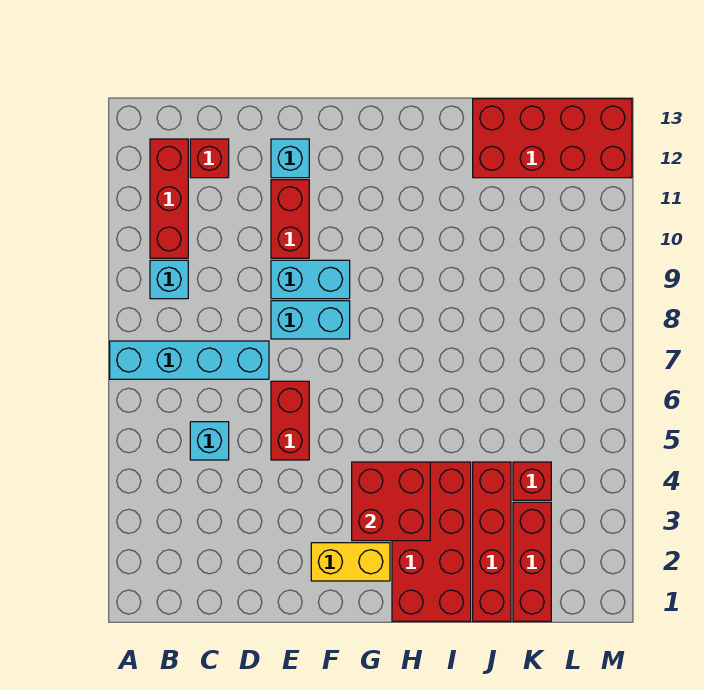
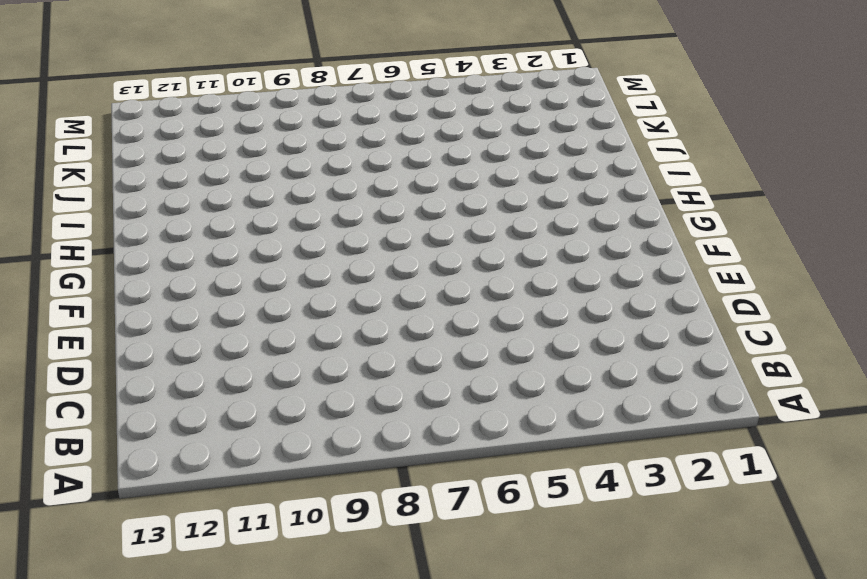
none -> cyan 1x4 brick [110,341,269,379]
none -> cyan 1x1 brick [150,260,188,299]
none -> red 1x3 brick [150,139,188,258]

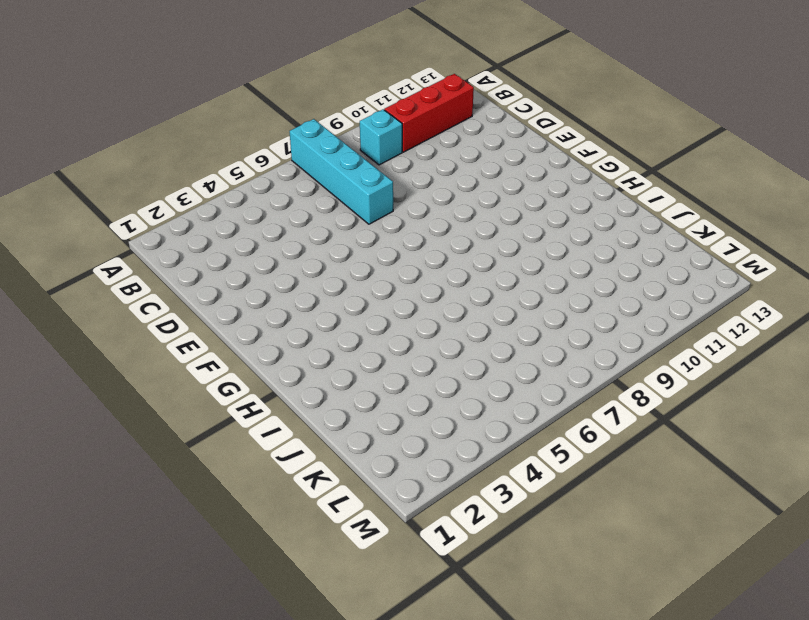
none -> cyan 1x1 brick [190,422,229,460]
none -> red 1x1 brick [190,139,229,178]
none -> red 1x2 brick [271,381,309,460]

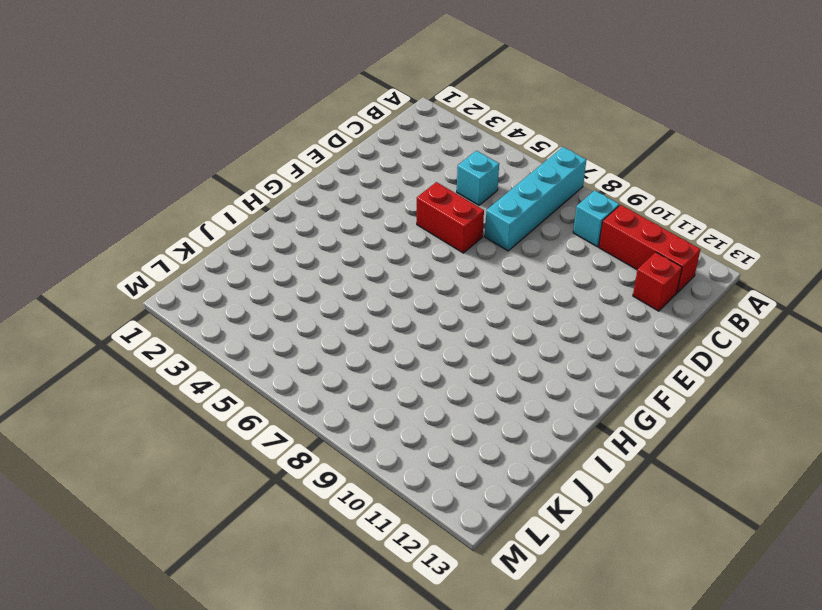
none -> cyan 1x2 brick [271,301,350,339]
none -> cyan 1x2 brick [271,260,350,299]
none -> red 1x2 brick [271,180,309,258]

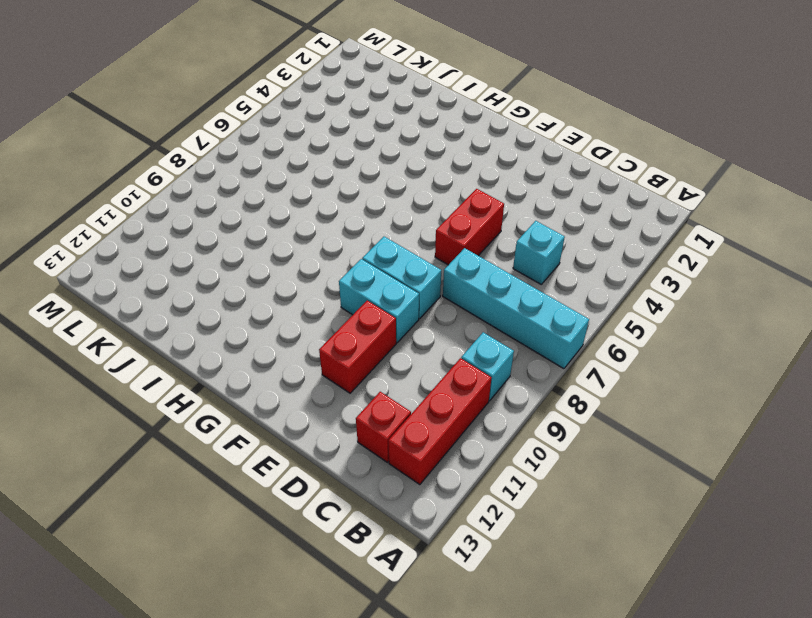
none -> cyan 1x1 brick [271,139,309,178]
none -> yellow 1x2 brick [311,543,390,581]
none -> red 2x4 brick [392,462,471,621]

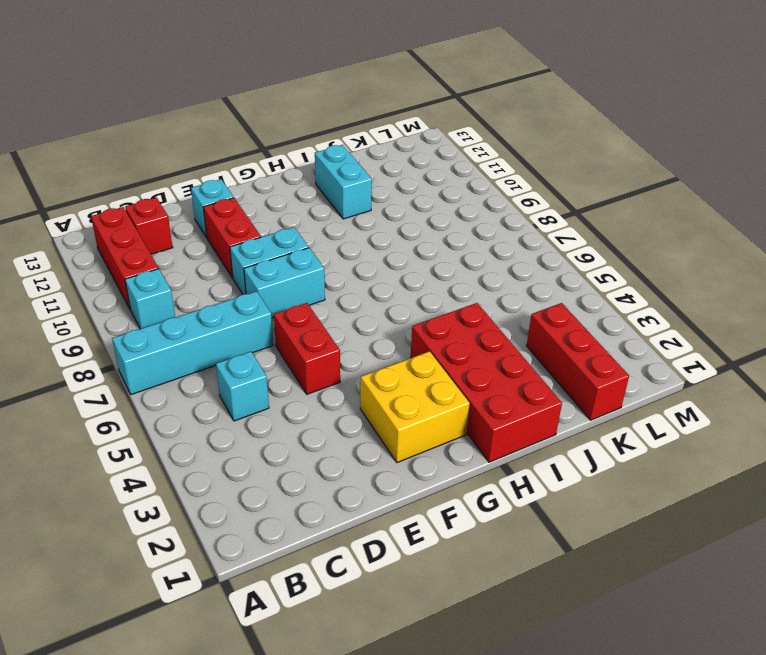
yellow 2x2 brick [360,351,470,463] -> yellow 1x2 brick [311,543,390,581]
cyan 1x2 brick [315,145,372,219] -> none
none -> red 1x4 brick [473,462,511,621]
none -> red 2x4 brick [473,99,632,178]
none -> red 1x1 brick [513,462,551,500]

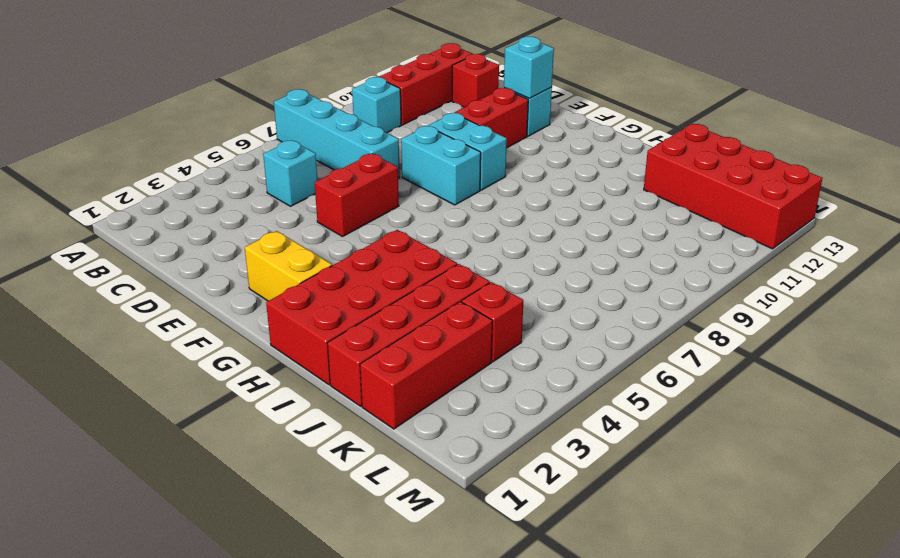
cyan 1x1 brick [504,37,554,98] -> none
none -> red 2x2 brick [352,462,430,541]

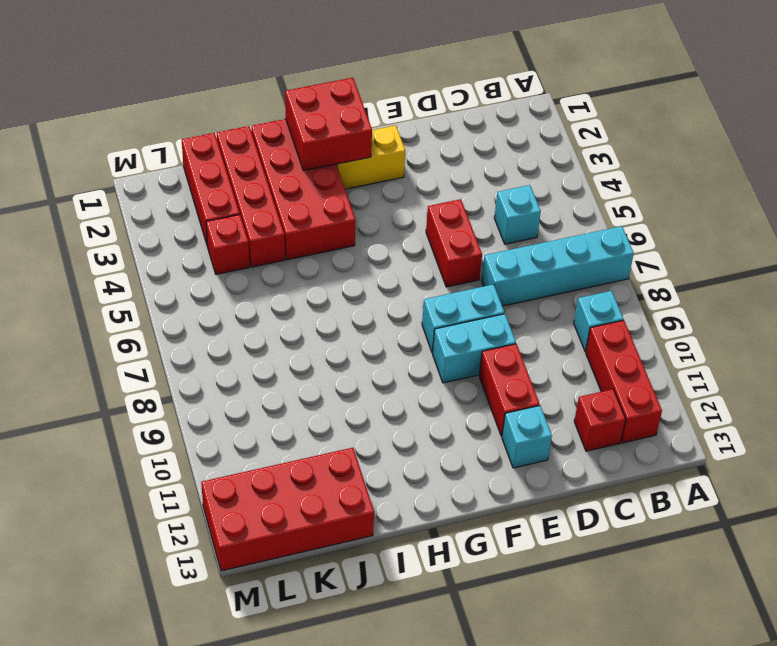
red 2x2 brick [285,78,372,171] -> red 2x2 brick moved to [352,462,430,541]

